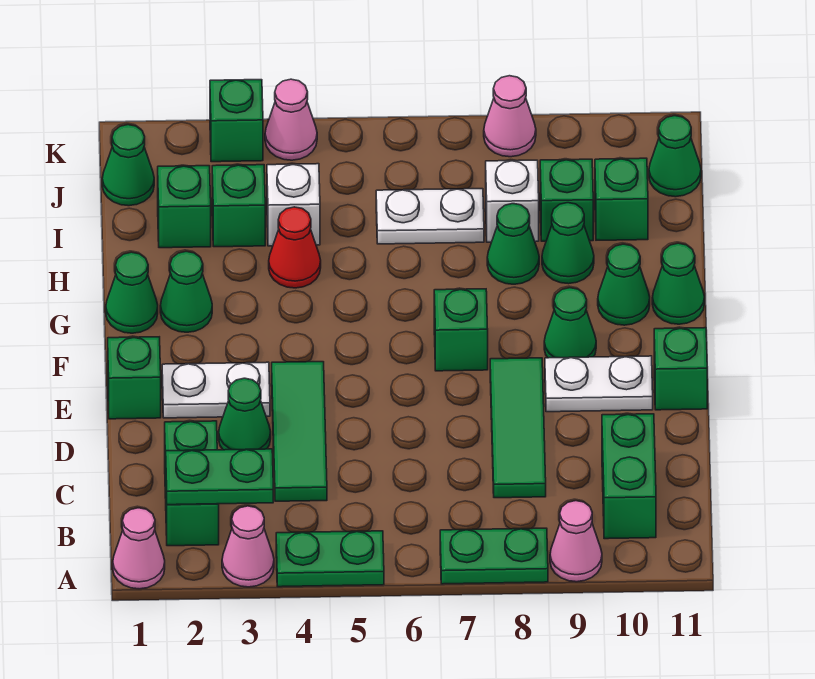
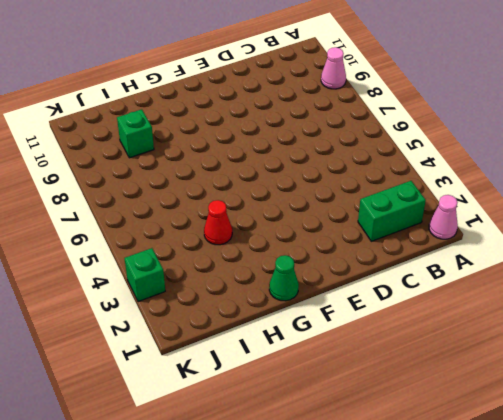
none -> pink 1x1 cone [222,506,274,587]
none -> green 1x2 plate [276,531,384,587]
none -> green 1x2 plate [440,528,548,584]
none -> green 1x2 brick [602,414,656,539]

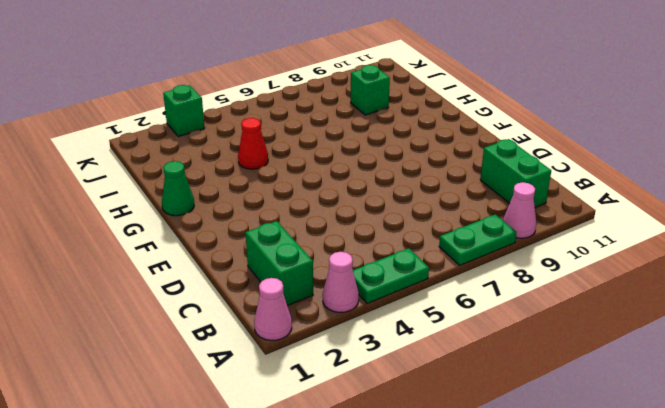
none -> green 1x3 tile [272,362,327,501]
none -> green 1x3 tile [490,358,546,498]
none -> green 1x1 cone [219,378,271,450]
none -> green 1x1 brick [108,337,161,419]

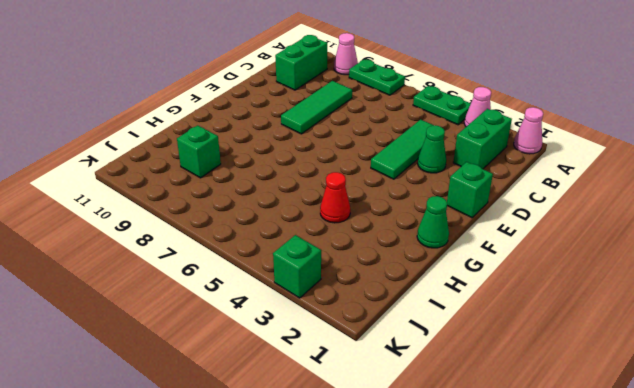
none -> white 1x2 plate [162,362,270,418]
none -> white 1x2 plate [545,356,653,412]
none -> green 1x1 brick [654,328,707,410]
none -> green 1x1 brick [434,289,488,371]

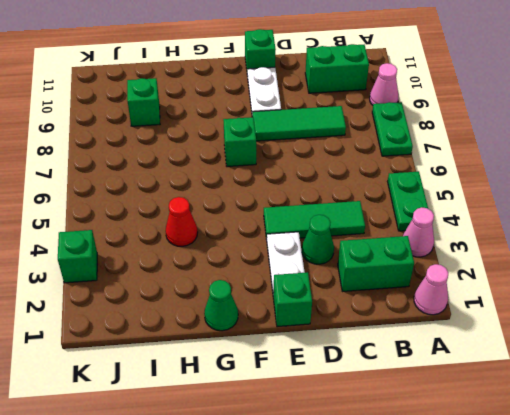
none -> green 1x1 cone [544,288,596,358]
none -> green 1x1 cone [160,251,212,332]
none -> green 1x1 cone [598,244,650,325]
none -> green 1x1 cone [652,243,704,324]

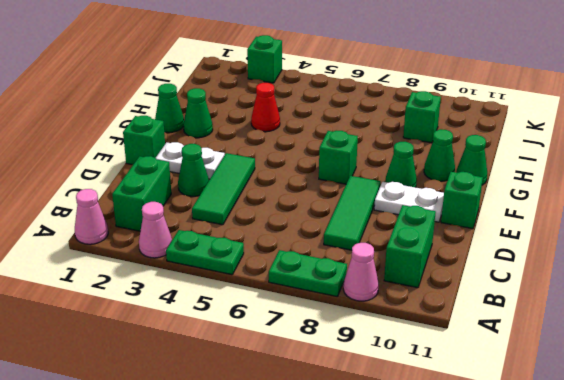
none -> green 1x1 cone [487,204,539,284]
none -> green 1x1 cone [542,203,594,284]
none -> green 1x1 brick [158,166,211,248]
none -> green 1x1 brick [212,165,265,247]

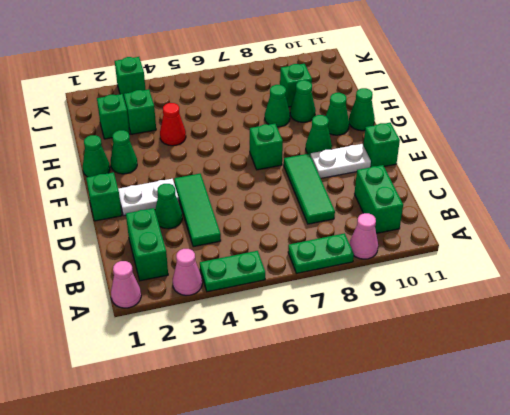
none -> white 1x1 brick [267,164,320,246]
none -> white 1x2 plate [376,189,484,244]
none -> white 1x1 brick [486,160,539,242]
none -> green 1x1 brick [595,158,648,240]

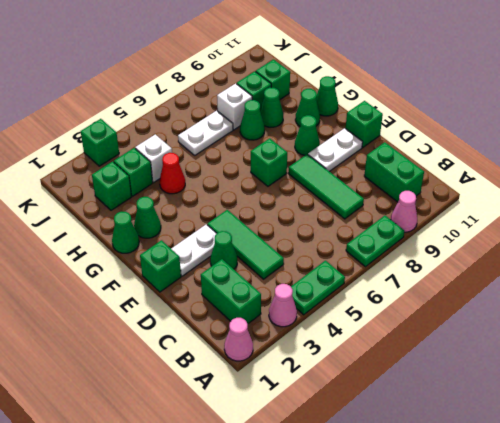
none -> green 1x1 cone [102,125,154,206]
none -> green 1x1 cone [649,116,701,197]
none -> pink 1x1 cone [265,79,317,160]
none -> pink 1x1 cone [484,76,536,157]

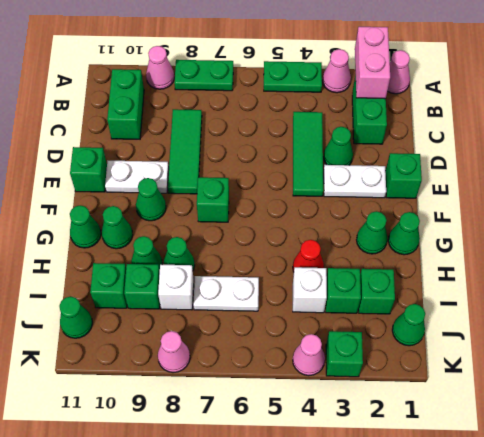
pink 1x2 brick [355,27,390,99] -> green 1x2 plate [166,449,273,505]

